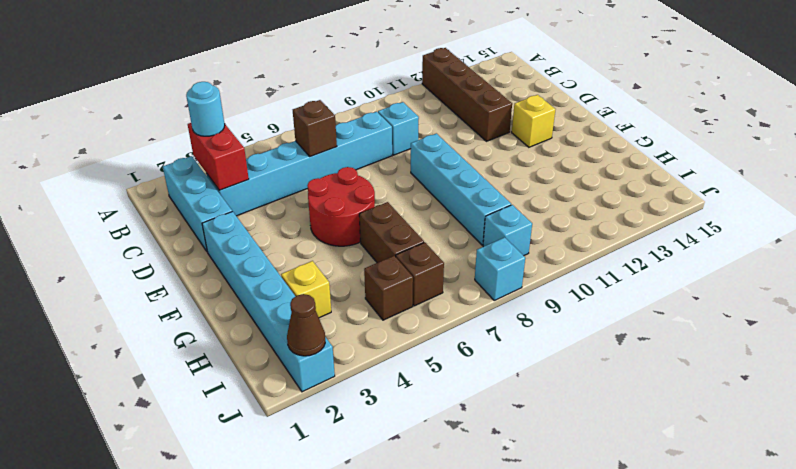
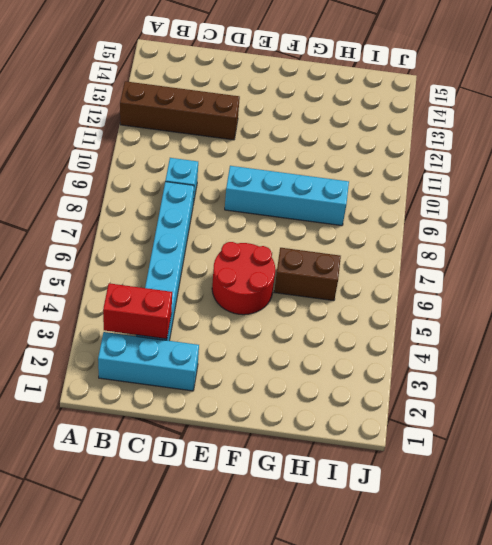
none -> cyan 1x6 brick [202,211,335,392]
none -> yellow 1x1 brick [512,95,556,147]
none -> yellow 1x1 brick [281,261,331,318]

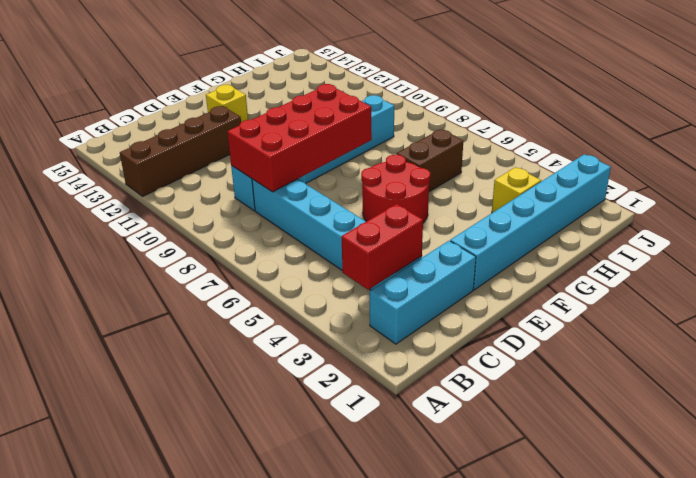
red 2x4 brick [227,84,372,192] -> none
none -> brown 1x1 brick [364,256,413,320]
none -> brown 1x1 brick [396,243,444,306]
none -> cyan 1x1 brick [483,205,532,256]

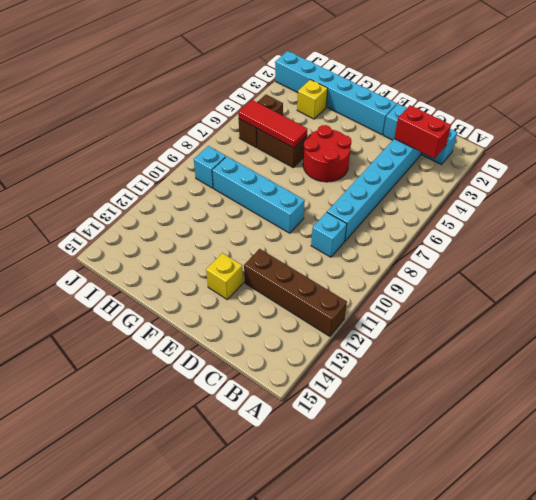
red 1x3 tile [238,100,307,148] -> none
none -> cyan 1x1 brick [475,237,525,300]
none -> brown 1x1 brick [293,100,337,157]
none -> brown 1x1 cone [287,294,325,356]

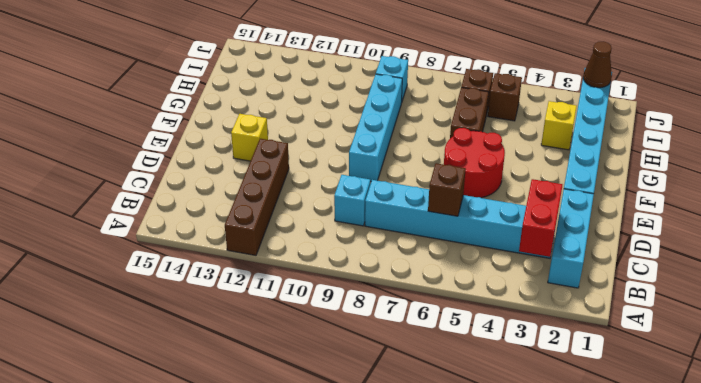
none -> cyan 1x1 brick [475,237,525,300]
none -> cyan 1x1 round brick [186,82,225,136]

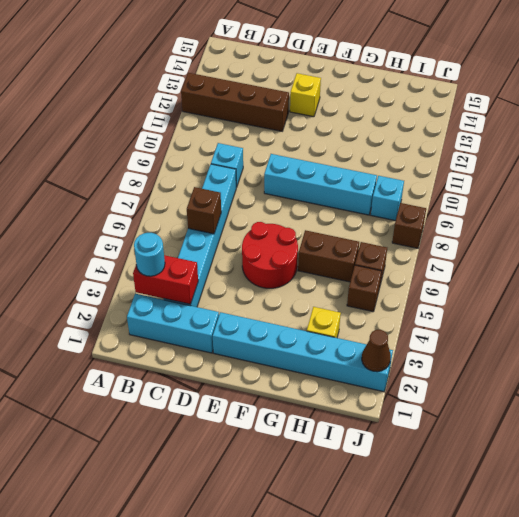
brown 1x1 brick [392,203,426,248] -> cyan 1x1 brick [475,237,525,300]

